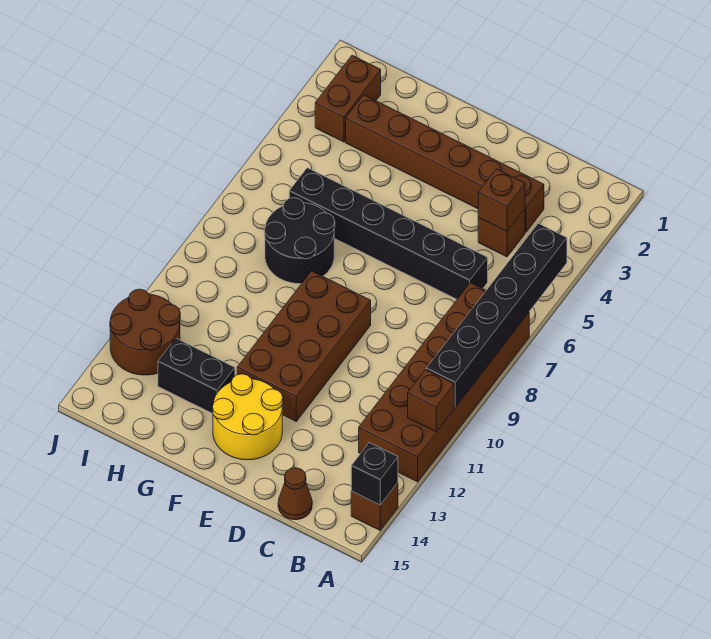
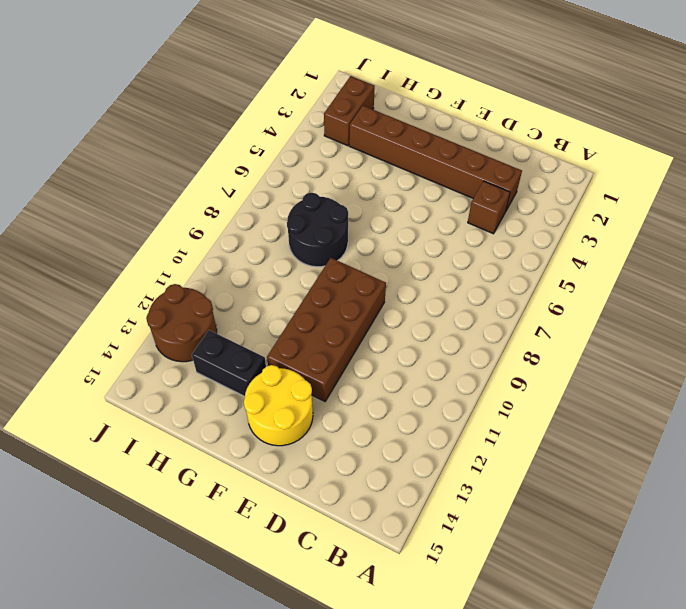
none -> brown 2x6 brick [359,283,529,482]
none -> brown 1x1 brick [351,483,398,530]
none -> black 1x6 brick [289,168,488,299]

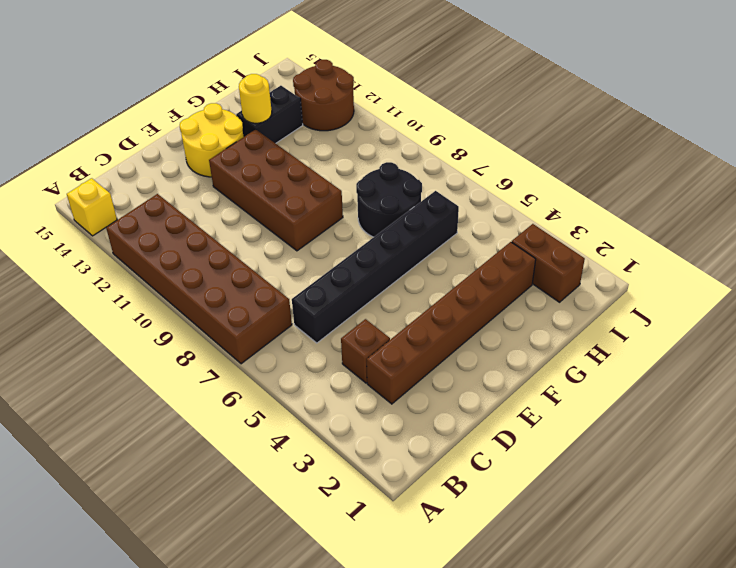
yellow 1x1 brick [67,178,117,236] -> brown 1x1 brick [351,483,398,530]
yellow 1x1 round brick [239,74,272,123] -> none
none -> brown 1x1 cone [278,468,312,520]
none -> black 1x6 brick [426,223,567,407]
none -> brown 1x1 brick [408,370,454,432]

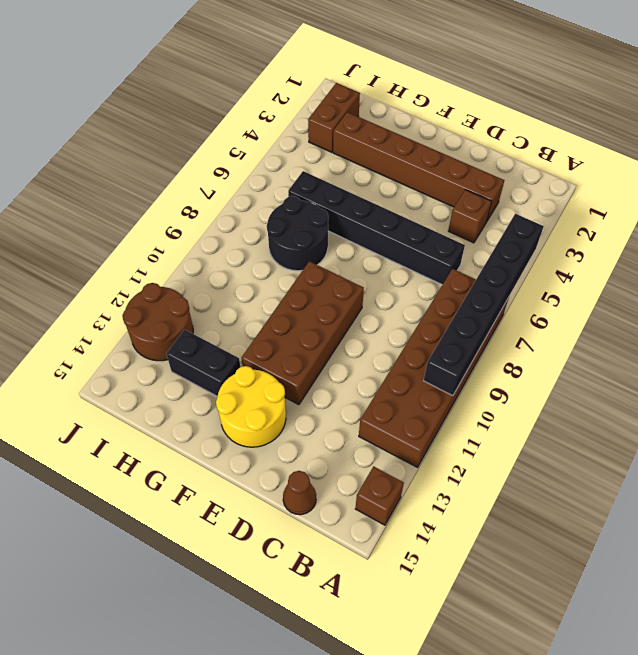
none -> brown 1x1 brick [408,370,454,432]
none -> black 1x1 brick [351,443,398,505]
none -> brown 1x1 brick [478,169,525,231]

